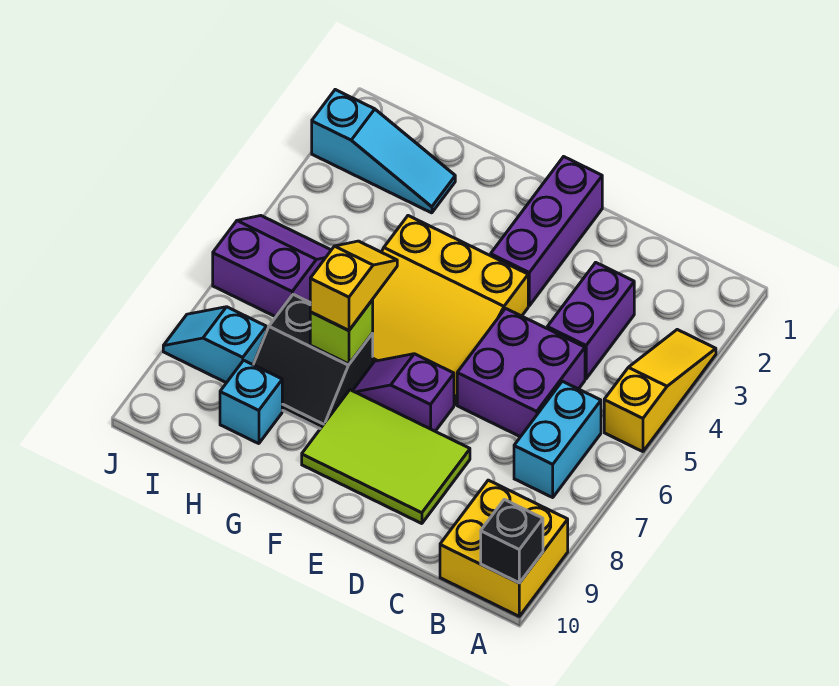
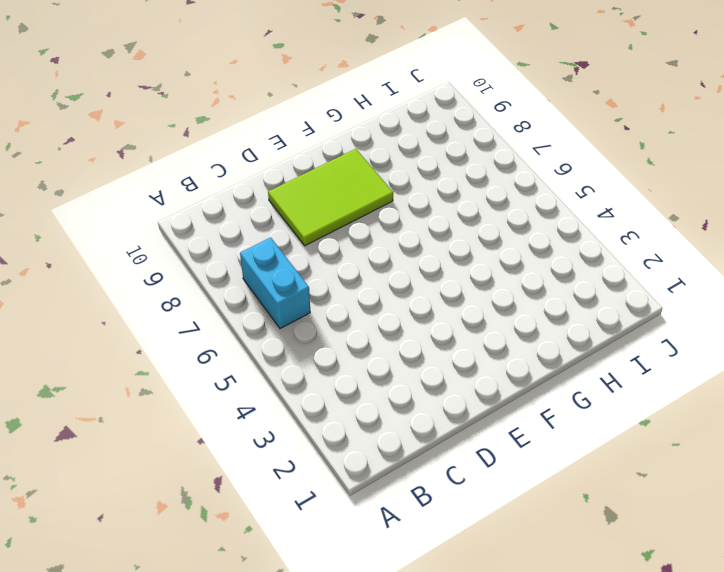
none -> yellow 1x3 slope [604,330,716,452]
none -> yellow 2x2 brick [440,480,568,616]
none -> purple 1x2 brick [547,263,634,379]

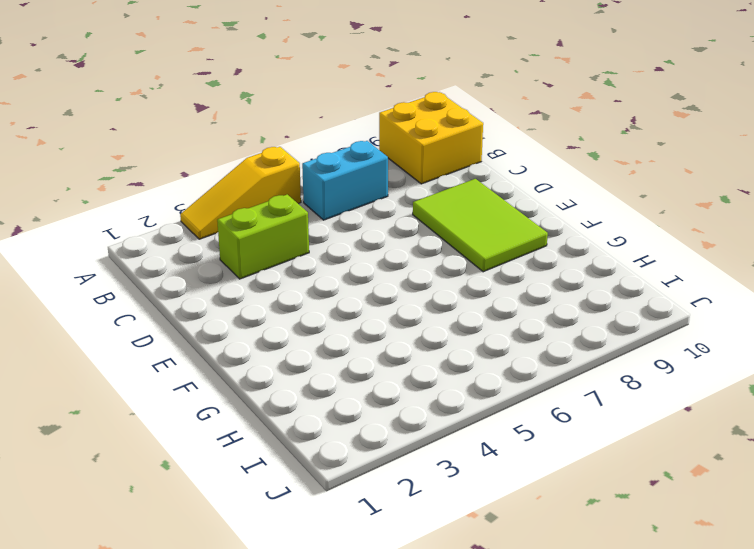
lime 1x2 brick [217,194,309,279] -> purple 1x2 brick [547,263,634,379]
none -> purple 2x2 brick [457,308,585,437]
none -> purple 1x3 brick [491,157,602,306]
none -> yellow 3x3 slope [372,216,528,405]

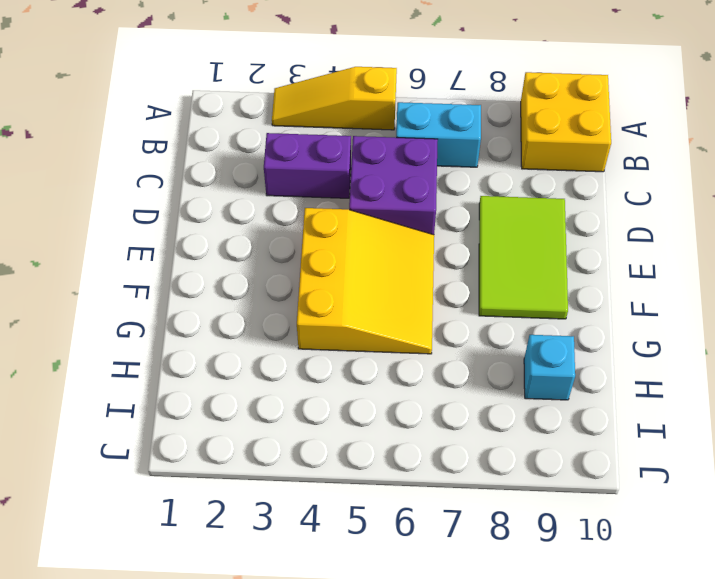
none -> purple 1x3 brick [491,157,602,306]
none -> purple 1x2 slope [353,354,454,431]
none -> black 2x2 slope [253,294,373,429]

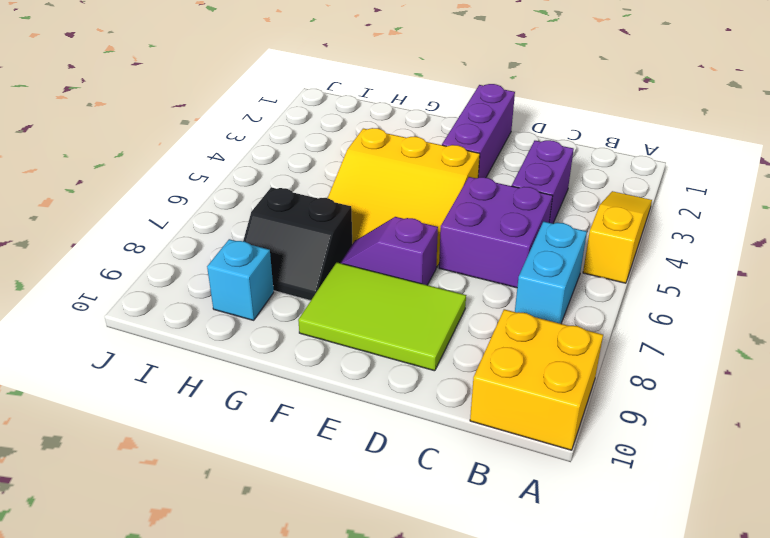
none -> cyan 1x3 slope [312,90,455,213]
none -> purple 2x2 slope [213,216,331,317]
none -> cyan 1x2 slope [163,307,266,383]

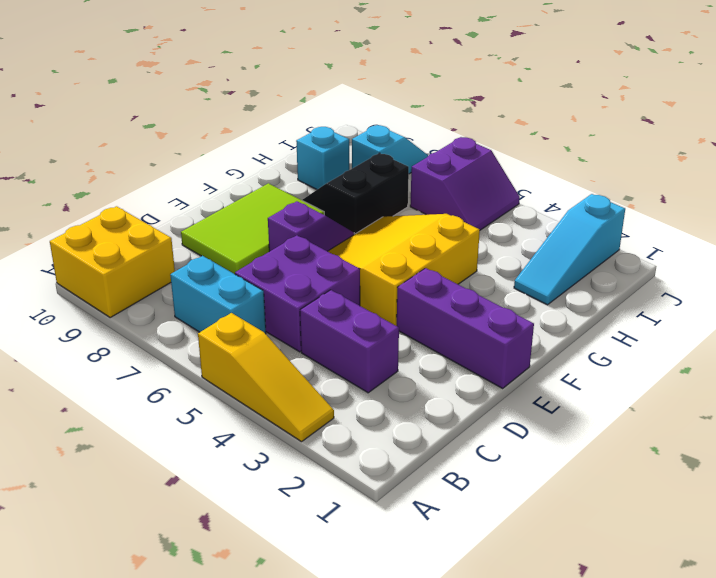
none -> black 1x1 brick [481,499,543,583]
none -> lime 1x1 brick [310,300,373,364]
none -> yellow 1x2 slope [310,241,397,331]

